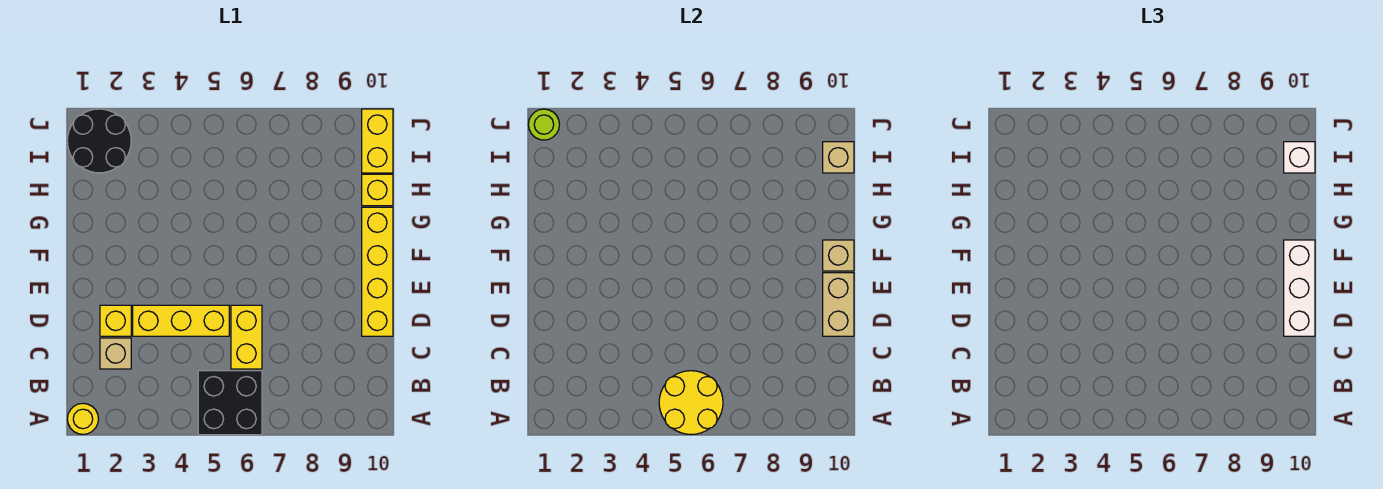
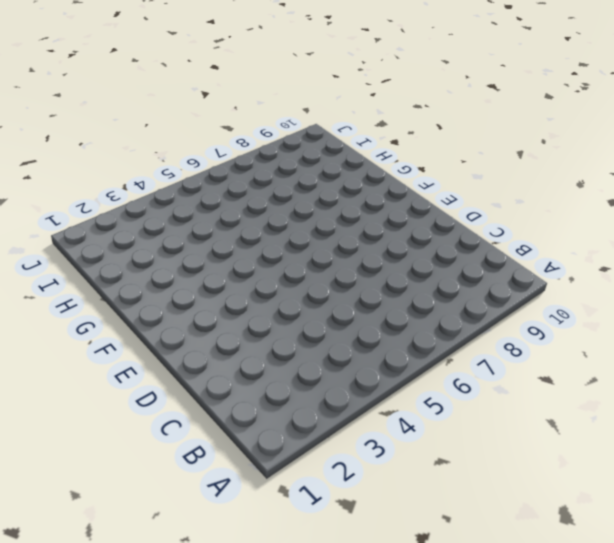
none -> yellow 1x1 round brick [67,403,98,434]
none -> black 2x2 brick [198,371,262,435]
none -> tan 1x1 brick [100,338,131,369]

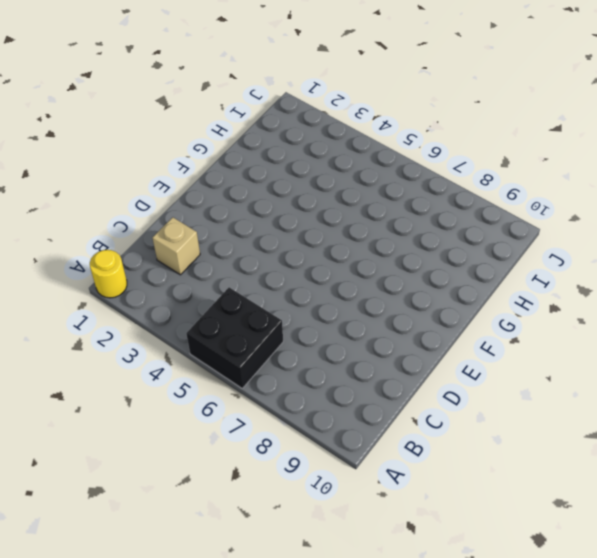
none -> yellow 1x2 brick [231,305,262,369]
none -> yellow 1x1 brick [100,305,131,336]
none -> yellow 1x3 brick [133,305,229,336]

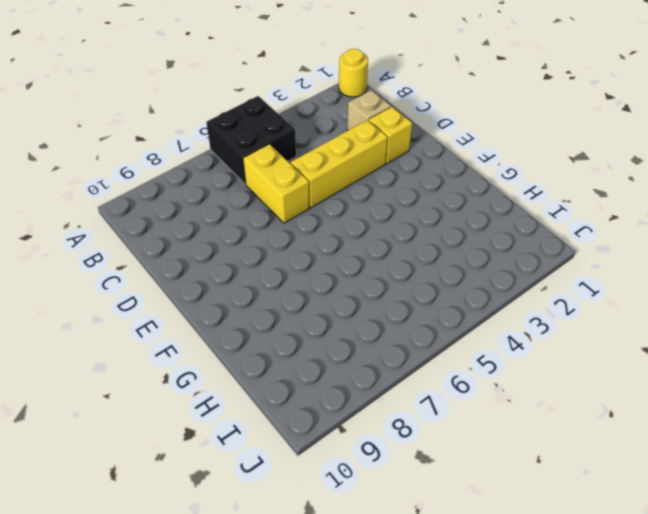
none -> yellow 1x4 brick [362,207,393,336]
none -> yellow 1x1 brick [362,174,393,206]
none -> black 2x2 round brick [67,109,131,173]

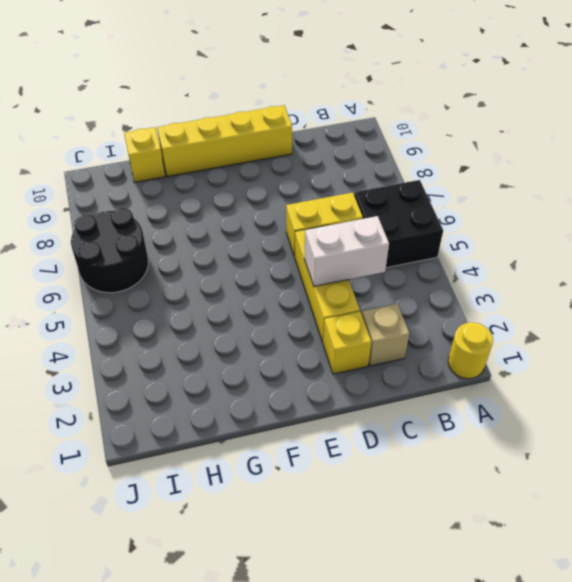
white 1x2 brick [304,216,389,286] -> none
black 2x2 round brick [71,208,148,293] -> black 2x2 round brick moved to [67,109,131,173]
none -> yellow 1x2 brick [362,109,393,173]
none -> yellow 2x2 round brick [659,371,723,434]
none -> tan 1x2 brick [823,273,854,336]

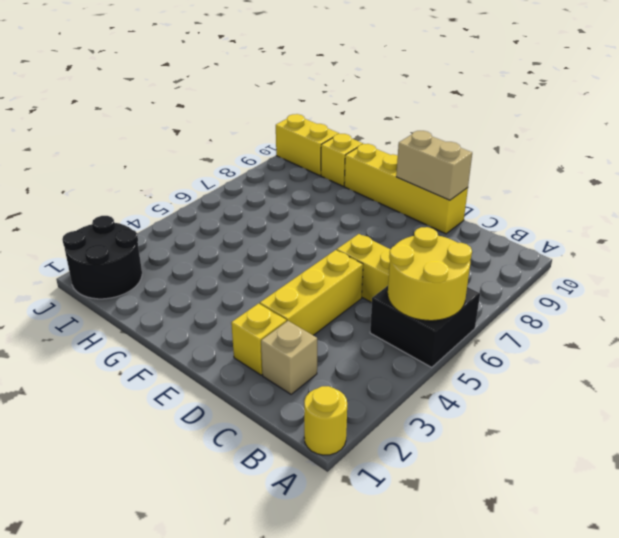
none -> tan 1x1 brick [823,240,854,271]
none -> tan 1x1 brick [823,142,854,173]
none -> lime 1x1 round brick [528,109,559,140]

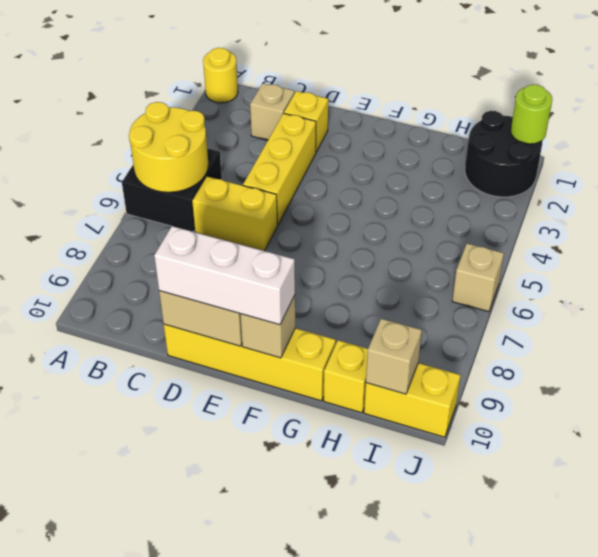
tan 1x1 brick [452,243,504,312] -> none
none -> white 1x1 brick [1284,142,1315,173]

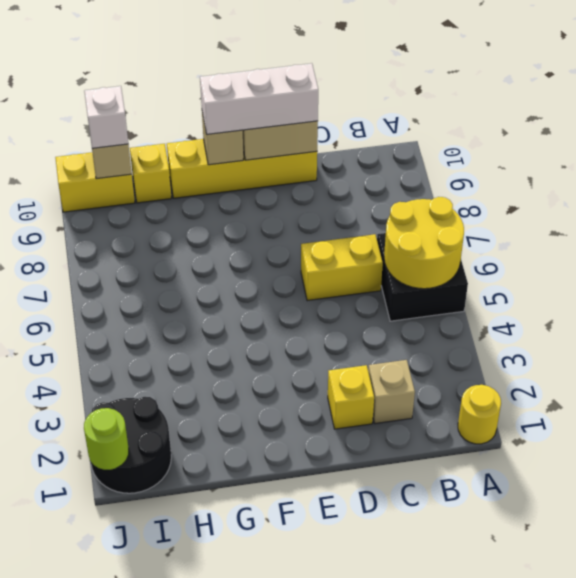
none -> yellow 1x3 brick [133,305,229,336]

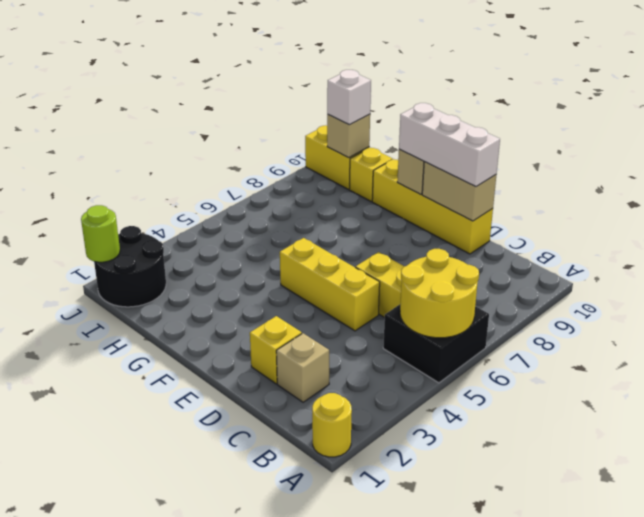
yellow 1x3 brick [280,238,380,331] -> yellow 1x3 brick turned to [133,305,229,336]

